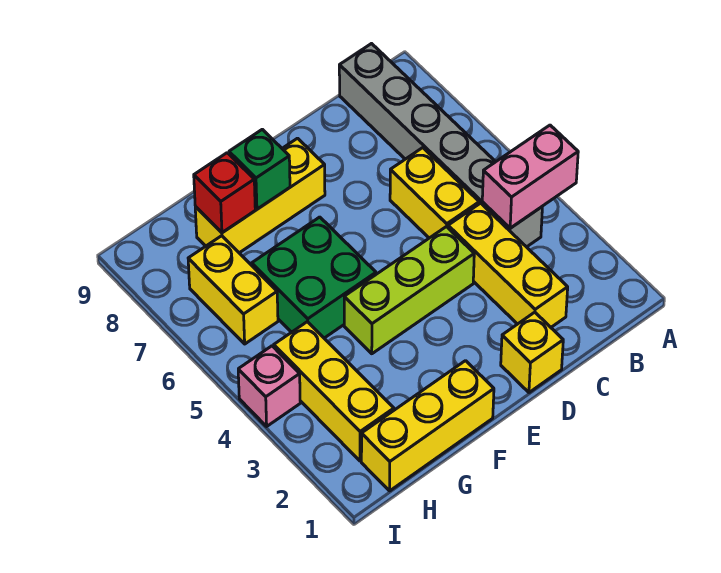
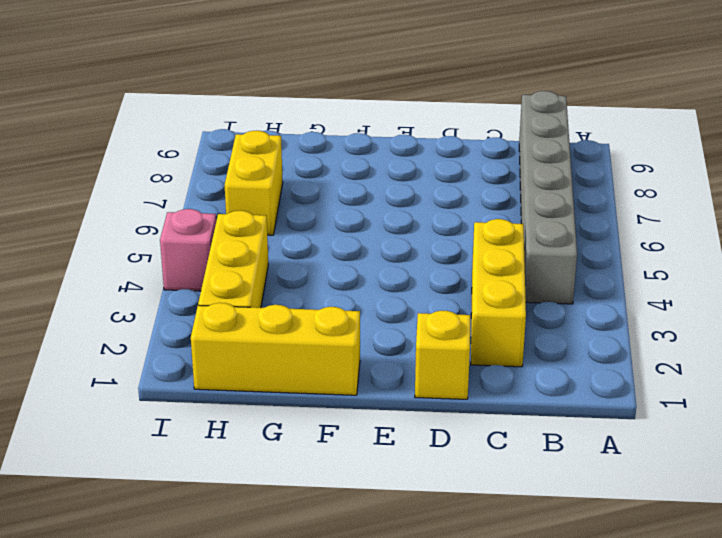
none -> yellow 1x2 brick [390,148,479,238]
none -> lime 1x3 brick [344,226,474,354]
none -> yellow 1x3 brick [195,138,325,253]

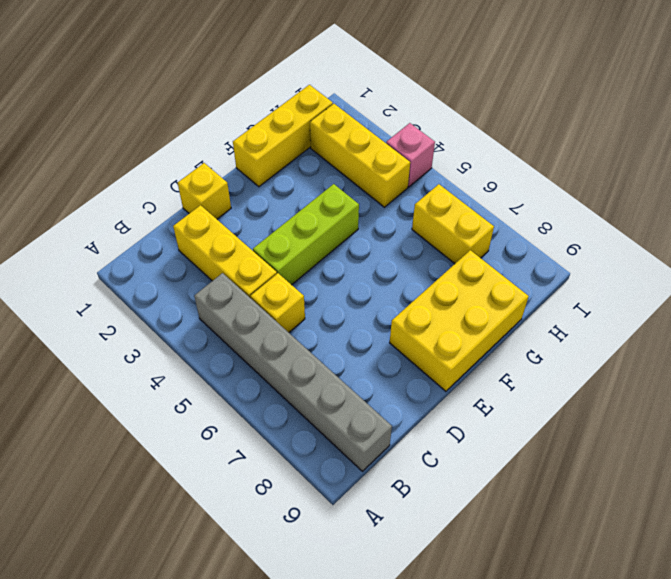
yellow 1x1 brick [251,273,305,332] -> yellow 1x2 brick [390,148,479,238]
yellow 2x3 brick [390,250,529,391] -> yellow 1x3 brick [195,138,325,253]
none -> green 2x2 brick [252,217,376,338]
none -> pink 1x2 brick [482,125,578,228]
none -> green 1x1 brick [229,129,290,209]

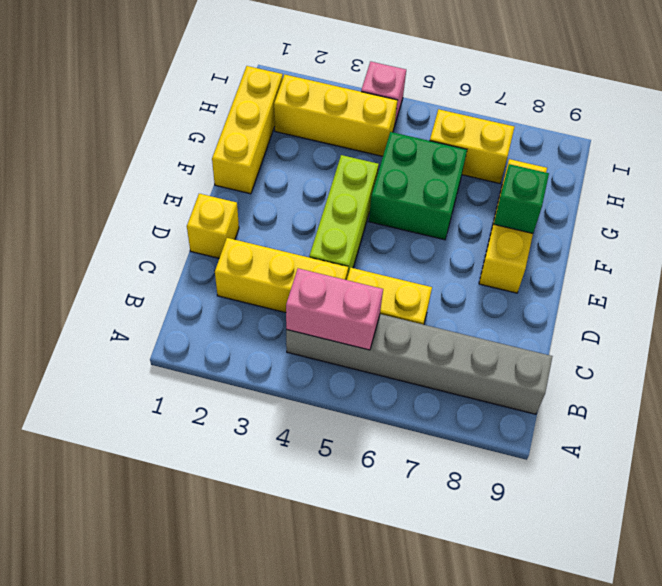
pink 1x2 brick [286,268,383,350] -> pink 1x2 brick turned to [482,125,578,228]
none -> red 1x1 brick [194,153,255,233]

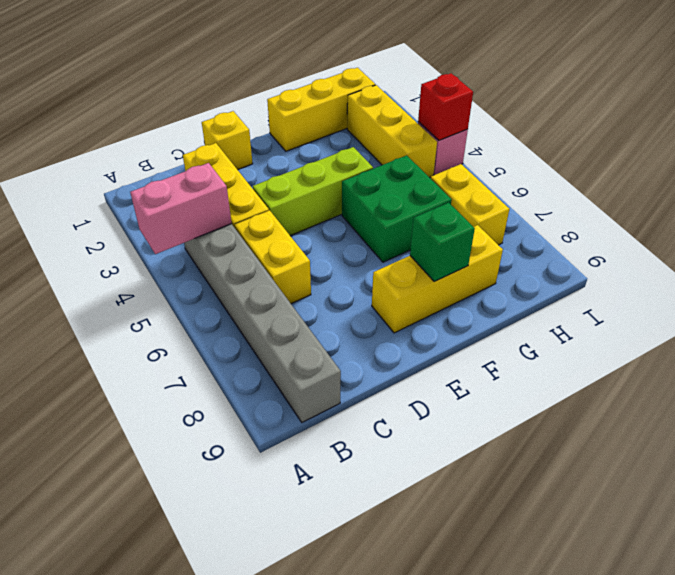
red 1x1 brick [418,73,473,140] -> red 1x1 brick moved to [194,153,255,233]

